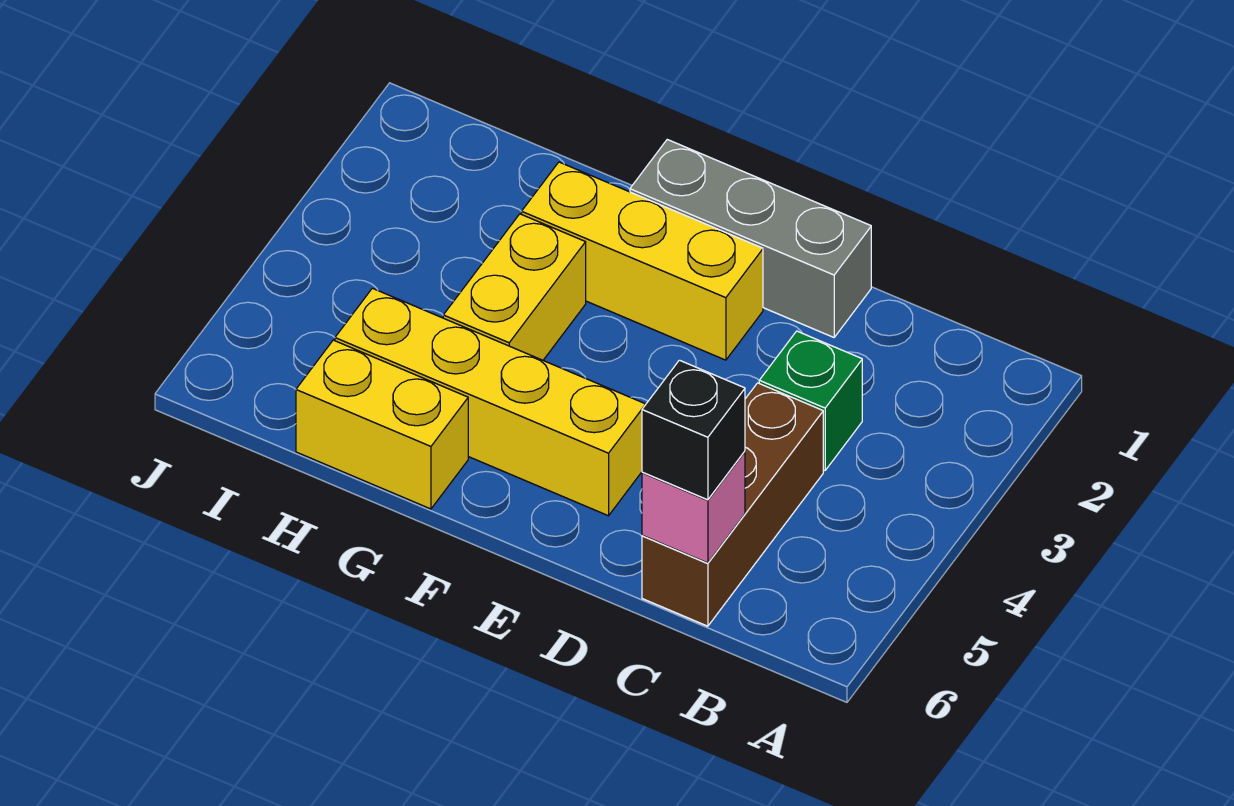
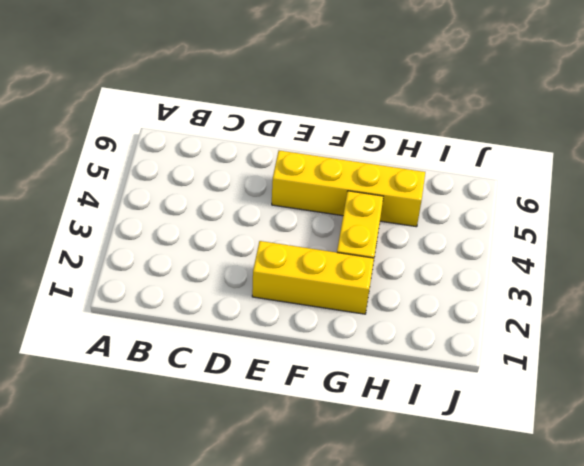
none -> green 1x1 brick [759,331,862,470]
none -> brown 1x3 brick [642,383,823,626]

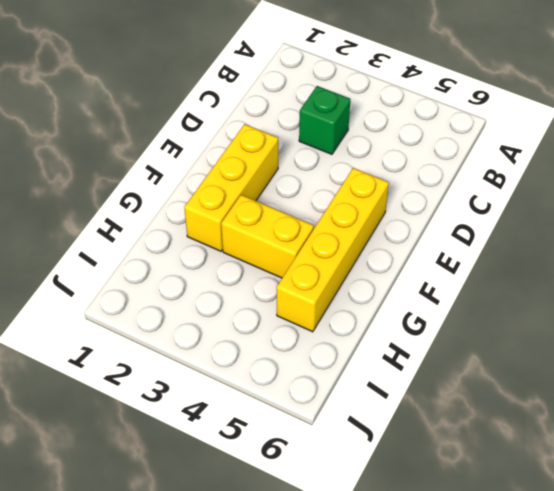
none -> brown 1x3 brick [642,383,823,626]
none -> grey 1x3 brick [630,140,871,337]

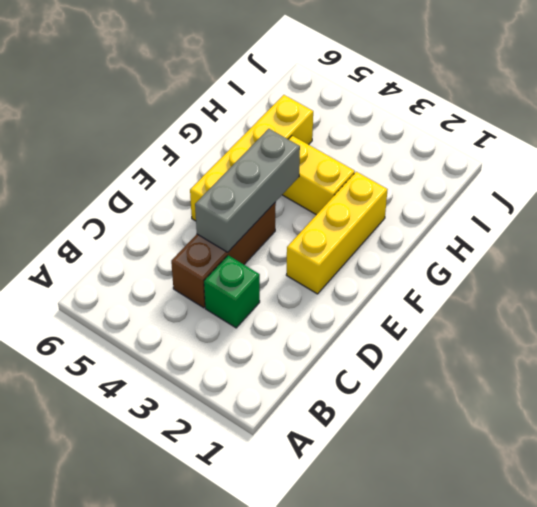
brown 1x3 brick [171,202,276,308] -> brown 1x3 brick turned to [642,383,823,626]
grey 1x3 brick [195,129,300,252] -> grey 1x3 brick moved to [630,140,871,337]
none -> yellow 1x2 brick [296,340,468,509]
none -> pink 1x1 brick [642,451,745,563]

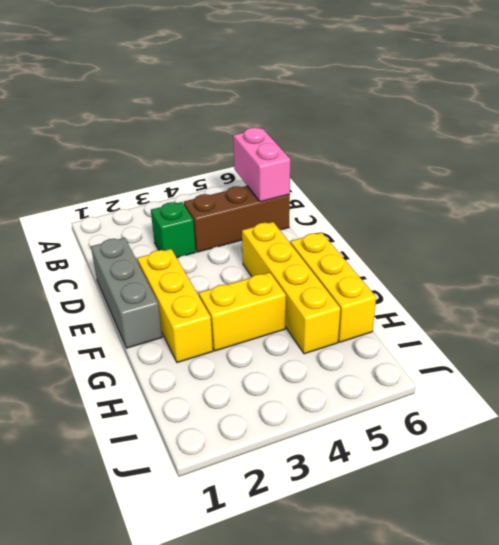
pink 1x2 brick [233,128,290,202] -> pink 1x1 brick [642,451,745,563]
yellow 1x3 brick [290,232,376,342] -> yellow 1x2 brick [296,340,468,509]
none -> black 1x1 brick [642,360,745,500]

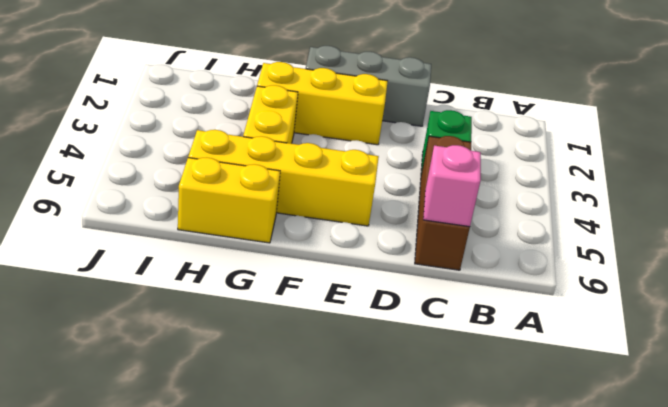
none -> black 1x1 brick [642,360,745,500]

